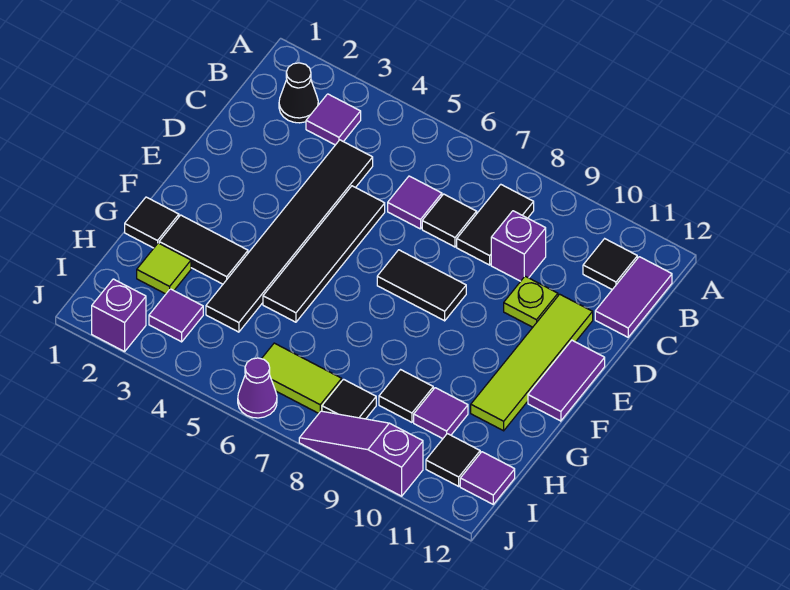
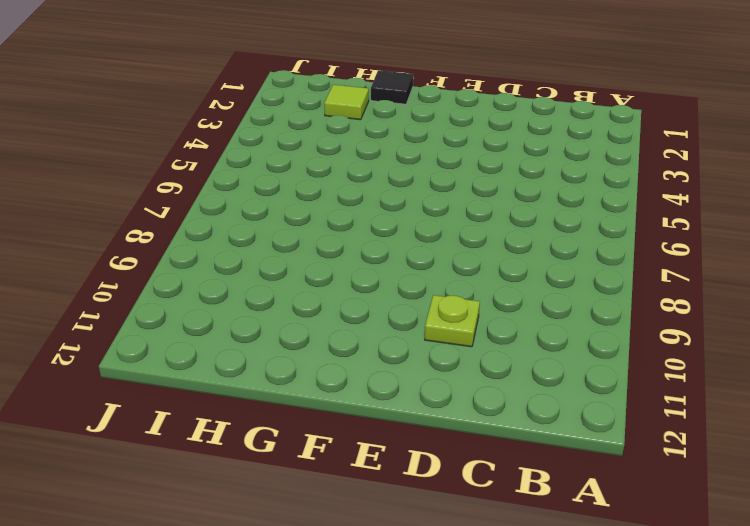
none -> black 1x1 cone [279,63,318,123]
none -> purple 1x1 tile [306,94,361,145]
none -> black 1x2 tile [457,184,534,265]

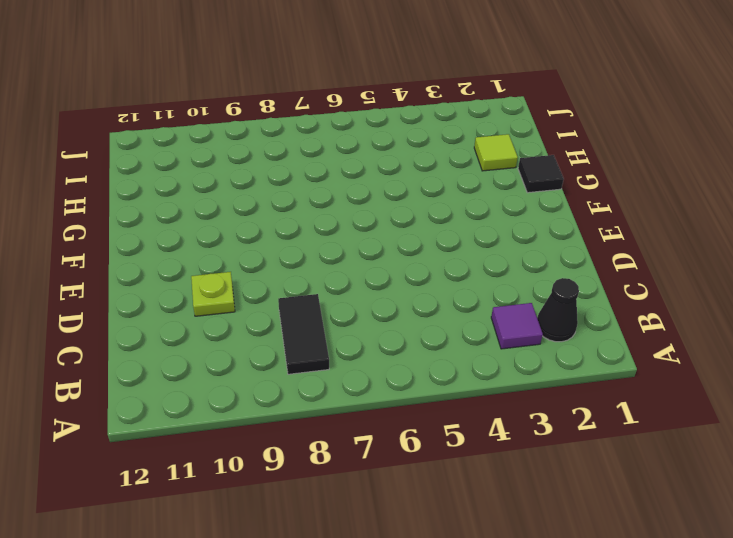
none -> black 1x1 tile [583,239,637,290]
none -> purple 1x2 tile [595,257,672,337]
none -> black 1x6 tile [206,140,373,332]

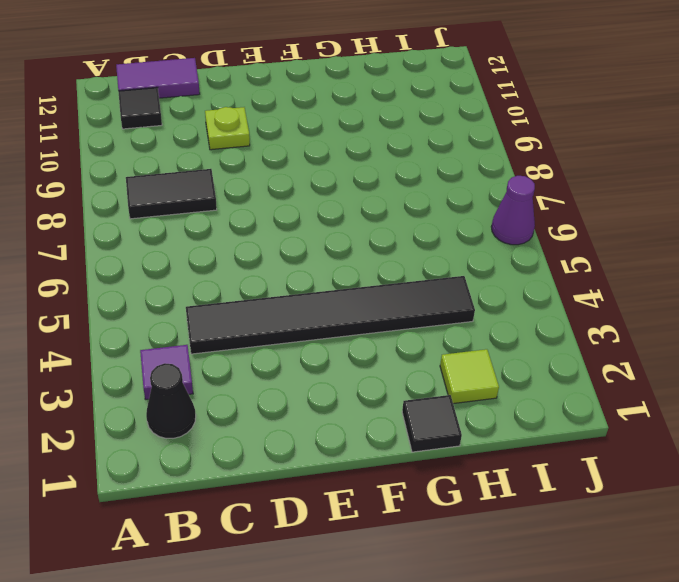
none -> purple 1x1 tile [388,176,442,229]
none -> black 1x1 tile [422,194,477,247]
none -> purple 1x1 brick [491,211,546,281]

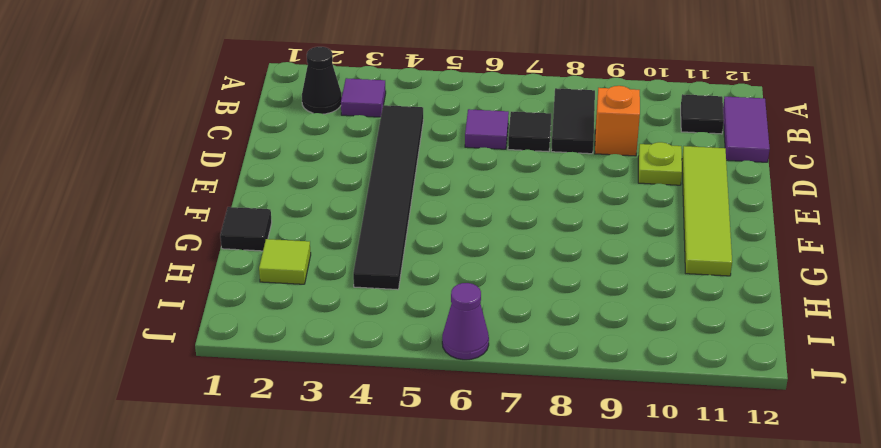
orange 1x1 brick [595,86,640,156] -> purple 1x1 brick [491,211,546,281]
none -> black 1x4 tile [263,186,385,322]
none -> black 1x2 tile [377,250,466,321]
none -> purple 1x2 tile [528,340,605,421]

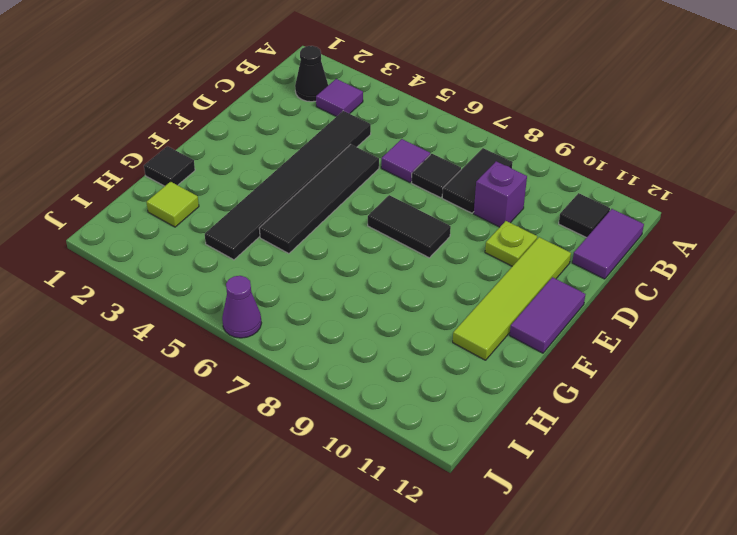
none -> black 1x2 tile [159,215,248,284]
none -> black 1x1 tile [379,370,433,422]
none -> purple 1x1 tile [414,388,468,439]

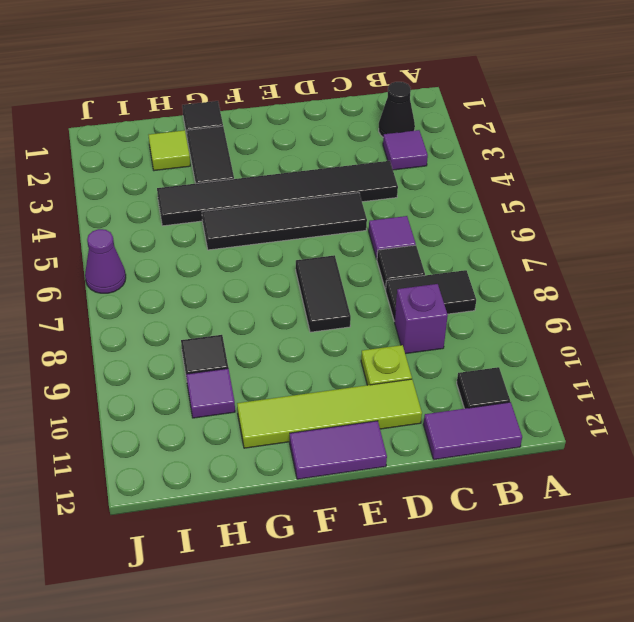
none -> purple 1x1 tile [149,289,203,342]
none -> lime 1x2 tile [262,343,342,413]
none -> black 1x1 tile [322,379,376,419]

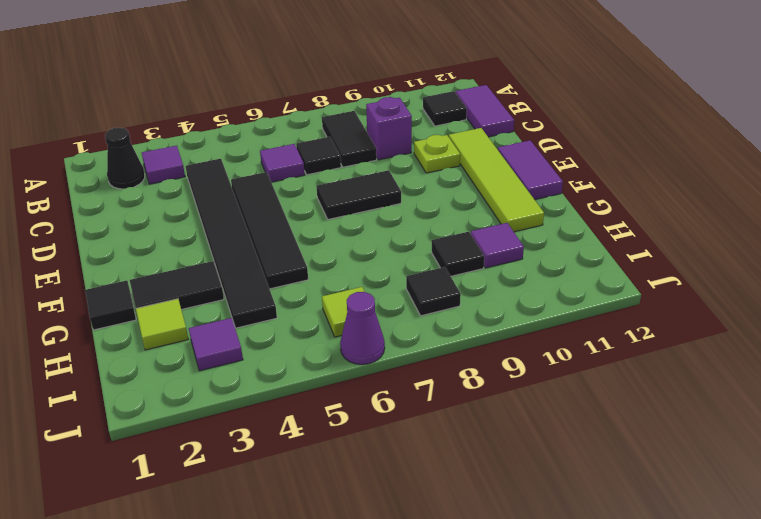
lime 1x1 tile [322,287,365,337] -> lime 1x2 tile [262,343,342,413]
none -> black 1x1 tile [426,434,480,486]
none -> purple 1x1 tile [460,452,515,504]
none -> purple 1x1 brick [92,279,146,352]

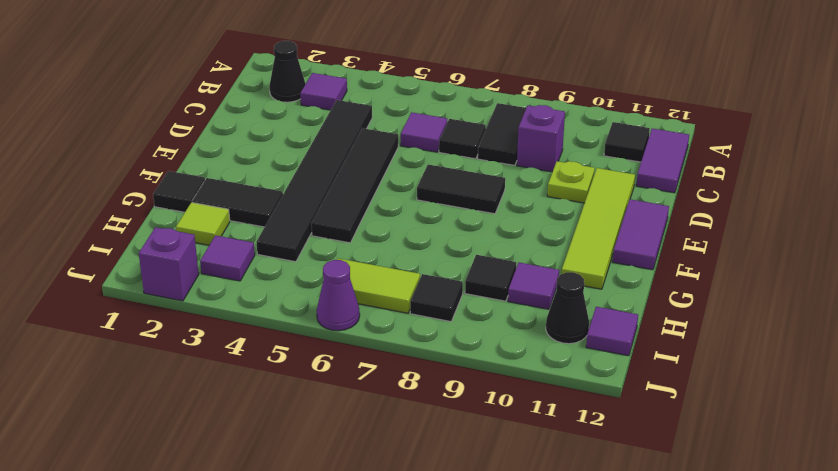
black 1x1 cone [546,272,589,344] -> black 1x1 tile [426,434,480,486]
none -> purple 1x3 slope [299,411,423,496]

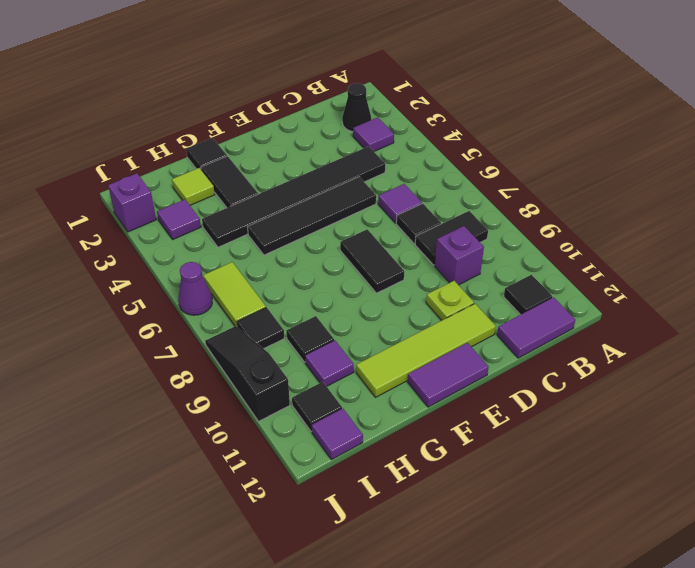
black 1x3 slope [205,326,290,421] -> purple 1x3 slope [299,411,423,496]

